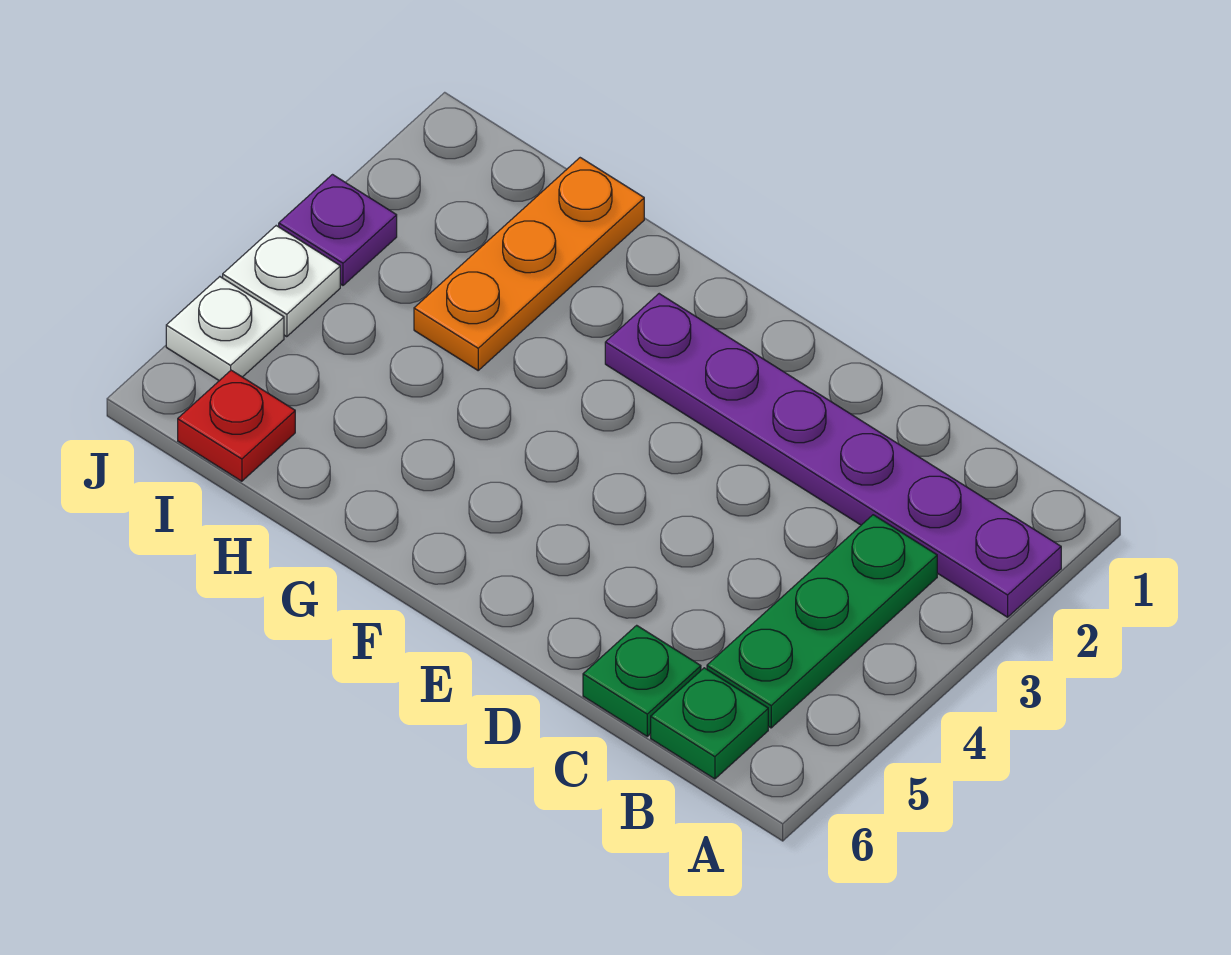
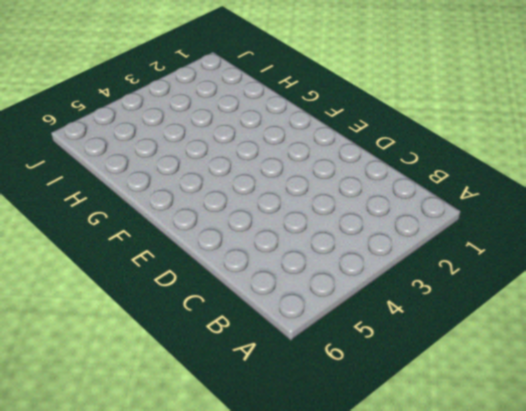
none -> purple 1x6 plate [605,294,1061,617]
none -> green 1x3 plate [707,515,937,728]

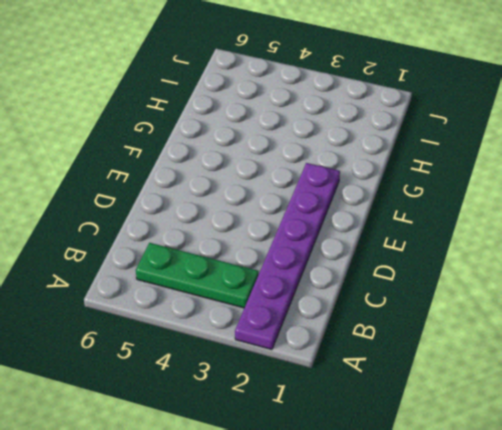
none -> green 1x1 plate [651,668,768,779]
none -> green 1x1 plate [583,625,701,736]

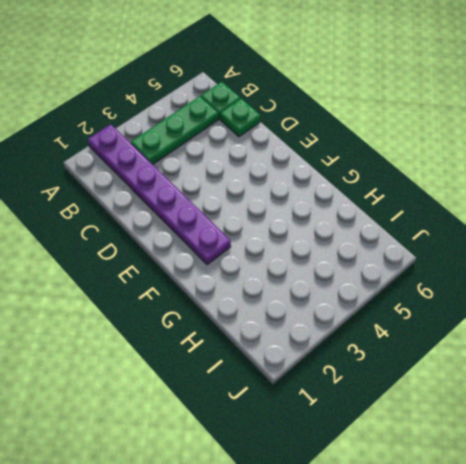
none -> orange 1x3 plate [414,158,644,370]
none -> red 1x1 plate [178,370,295,481]

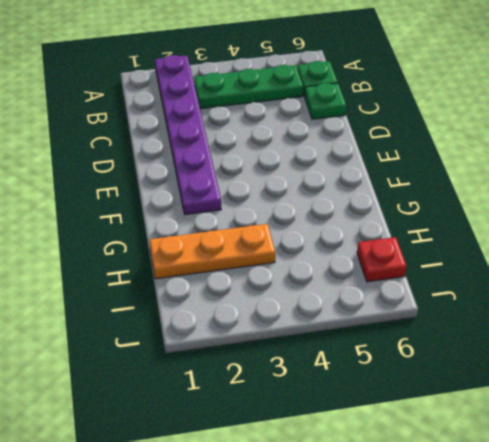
none -> purple 1x1 plate [279,175,397,285]
none -> white 1x1 plate [223,226,340,337]

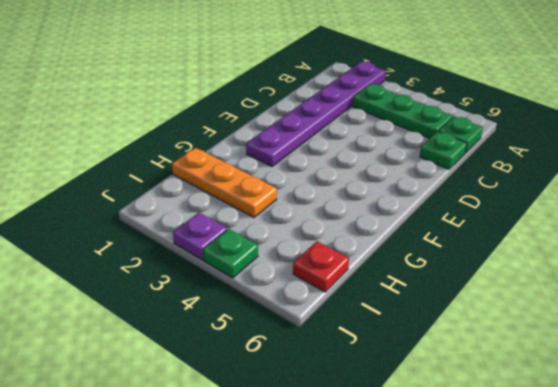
green 1x1 plate [203,229,258,278] -> white 1x1 plate [223,226,340,337]
none -> white 1x1 plate [166,277,284,381]

